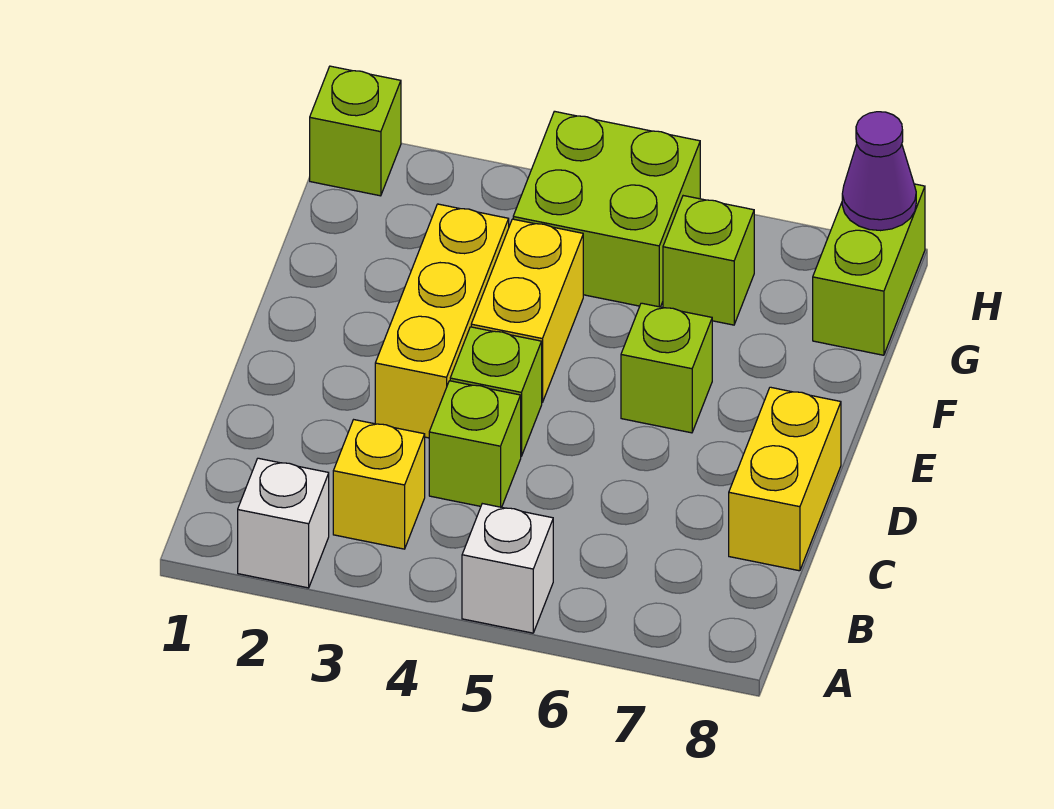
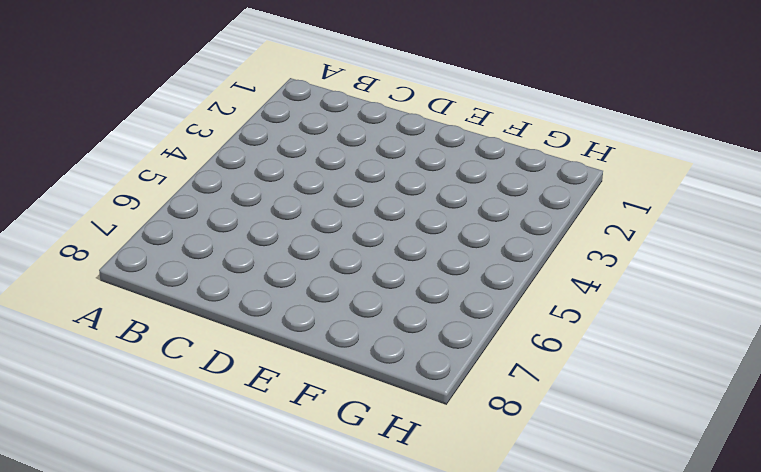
none -> white 1x1 brick [238,458,329,588]
none -> white 1x1 brick [462,504,553,633]
none -> yellow 1x1 brick [333,420,425,549]

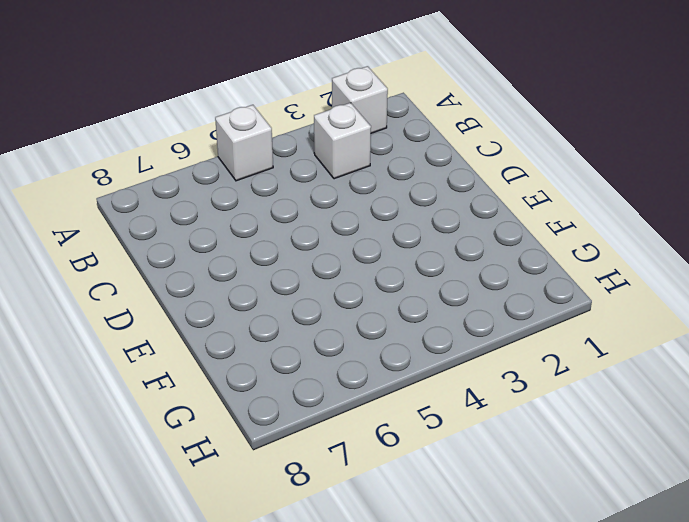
white 1x1 brick [314,103,371,179] -> yellow 1x1 brick [333,420,425,549]
none -> lime 1x1 brick [429,381,521,507]
none -> yellow 1x2 brick [729,387,841,571]
none -> yellow 1x3 brick [375,204,509,438]

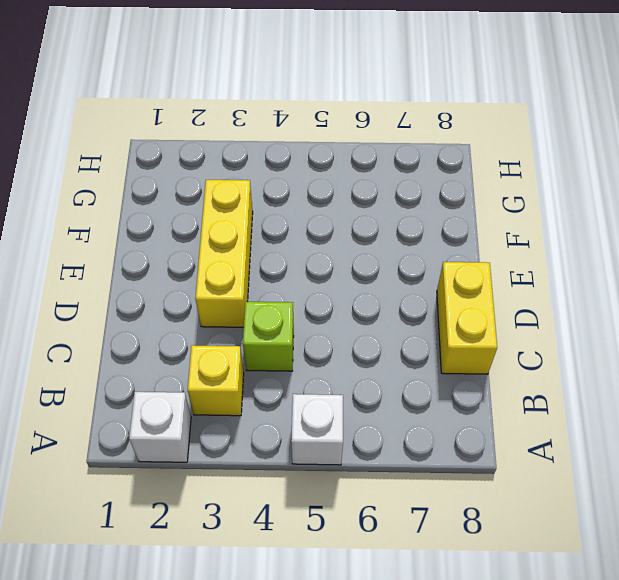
none -> lime 1x1 brick [450,327,542,456]
none -> yellow 1x2 brick [471,219,583,402]
none -> lime 1x1 brick [621,303,712,433]

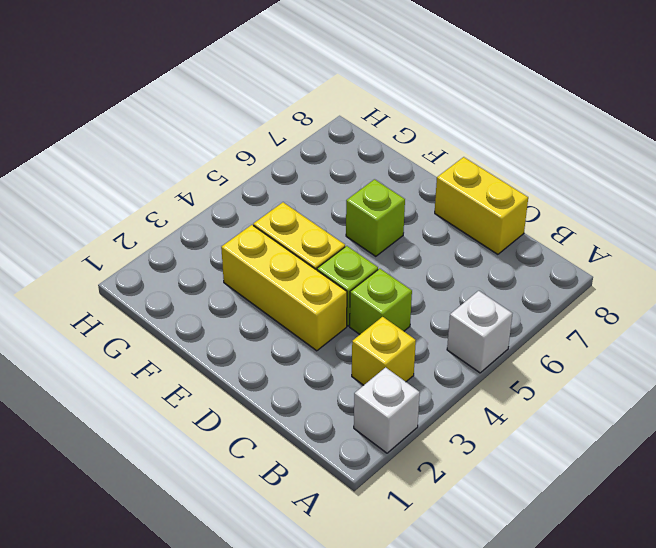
none -> lime 2x2 brick [513,111,700,307]
none -> lime 1x1 brick [663,196,754,325]
none -> lime 1x2 brick [813,184,925,355]

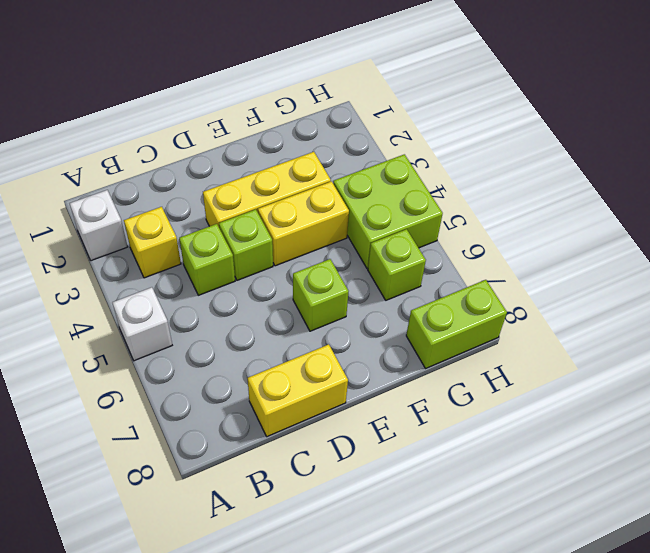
none -> lime 1x1 brick [310,66,401,196]
none -> purple 1x1 cone [842,112,916,231]

